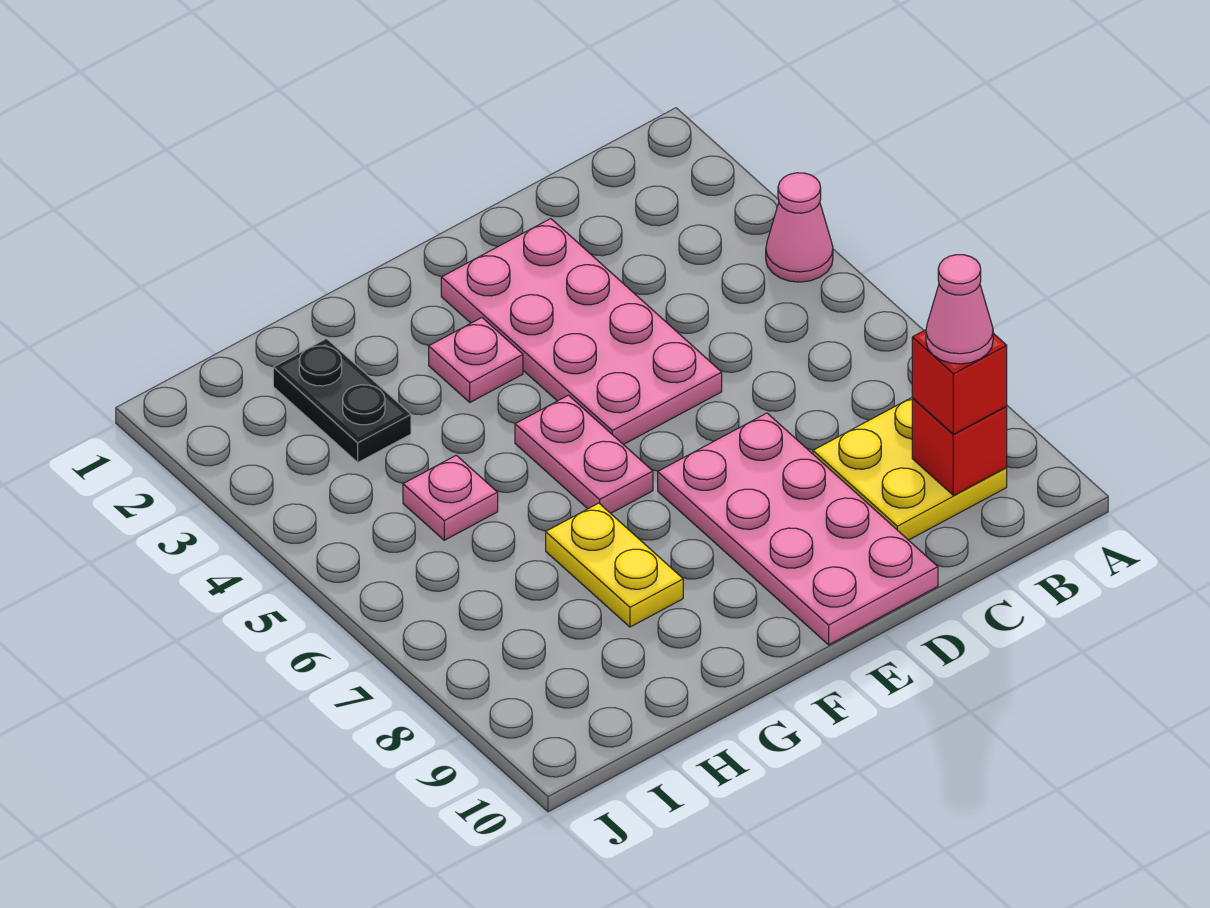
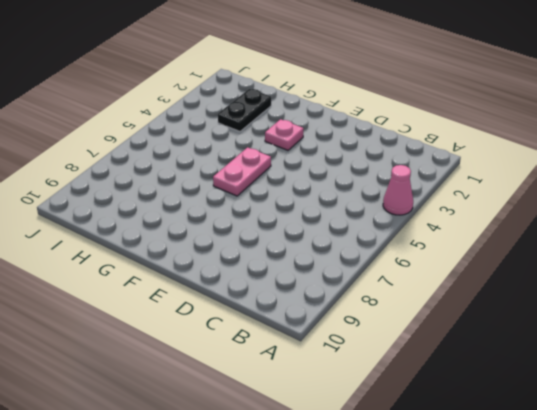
none -> yellow 2x2 plate [813,398,1007,540]
none -> pink 2x4 plate [441,219,722,445]
none -> pink 2x4 plate [658,413,938,645]

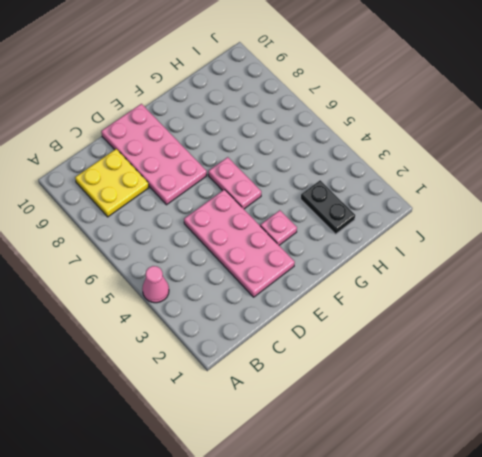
none -> yellow 1x2 plate [546,503,683,627]
none -> pink 1x1 plate [403,455,498,540]
none -> red 1x1 brick [912,398,1007,496]

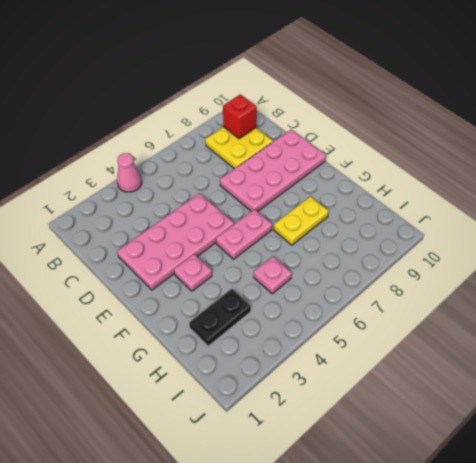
none -> red 1x1 brick [912,330,1007,434]
none -> pink 1x1 cone [926,255,993,364]

